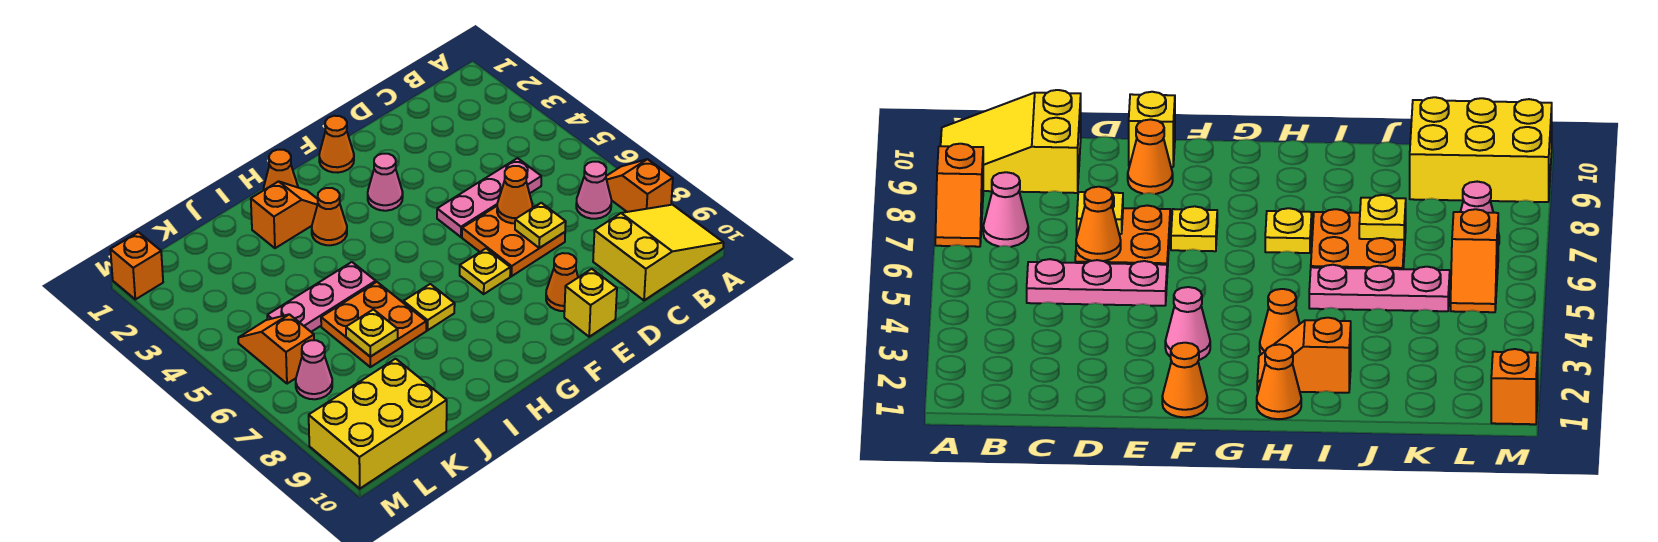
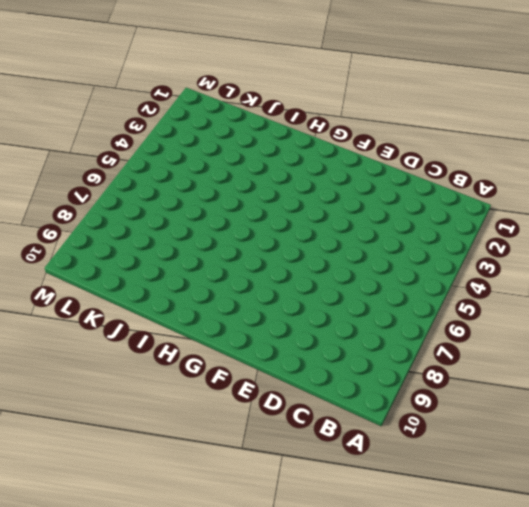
none -> orange 1x2 slope [606,159,673,212]
none -> yellow 2x3 slope [593,205,724,300]
none -> pink 1x1 cone [576,162,611,219]

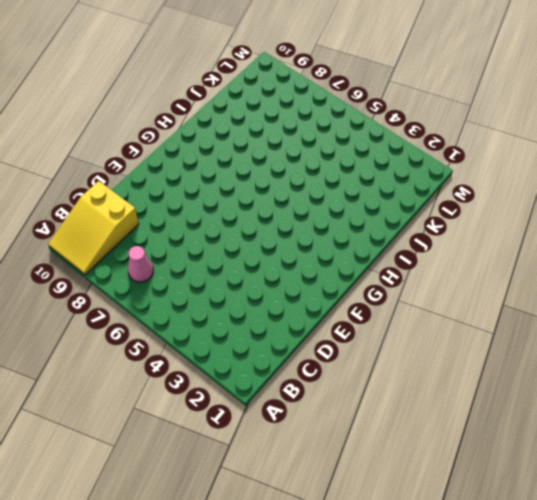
none -> orange 1x2 slope [606,159,673,212]
none -> pink 1x3 plate [437,158,541,237]
none -> orange 2x2 plate [462,206,565,276]

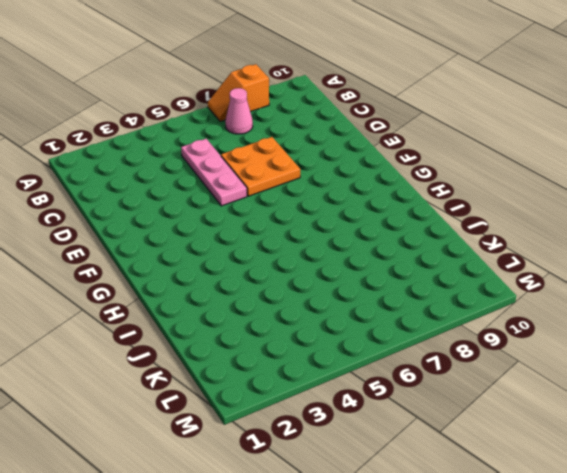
none -> yellow 2x3 slope [593,205,724,300]
none -> orange 1x1 cone [546,253,578,311]
none -> yellow 1x1 brick [564,269,617,337]

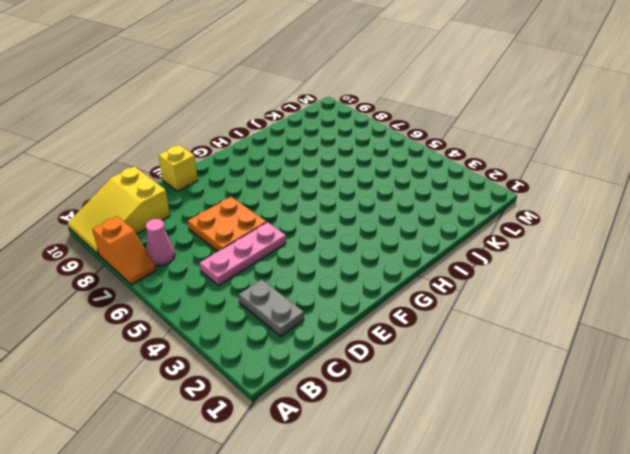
grey 1x2 plate [239,279,304,336] -> none
none -> orange 1x1 cone [546,253,578,311]
none -> orange 1x1 cone [319,116,354,173]
none -> pink 1x1 cone [368,154,403,211]

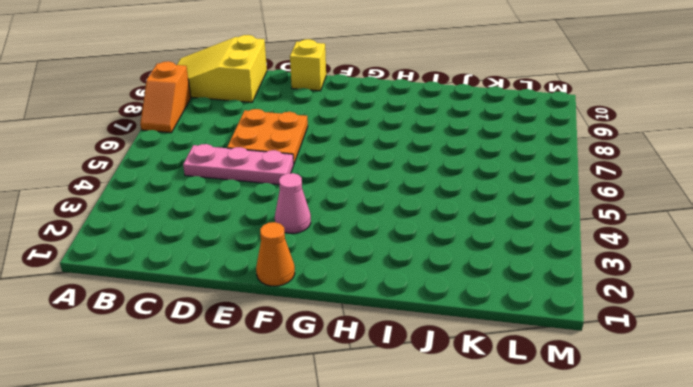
none -> pink 1x1 cone [576,162,611,219]
none -> orange 1x1 cone [546,253,578,311]
none -> yellow 1x1 plate [460,249,510,294]

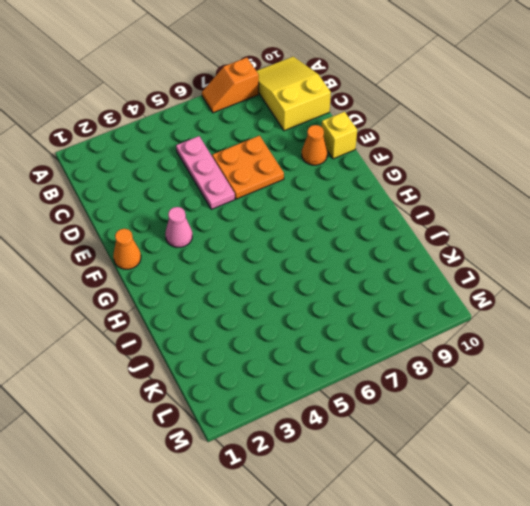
none -> pink 1x1 cone [576,162,611,219]
none -> yellow 1x1 plate [460,249,510,294]
none -> orange 1x1 cone [264,150,298,190]

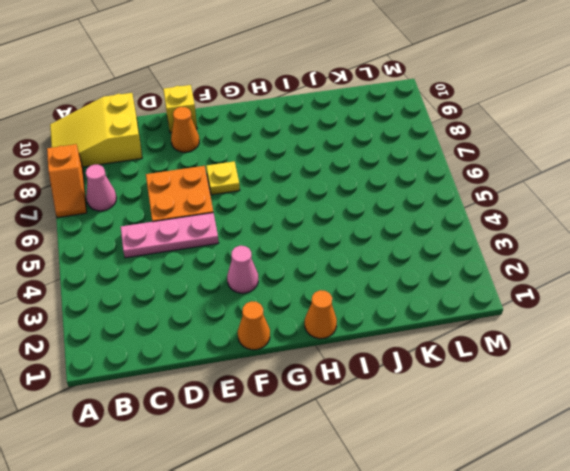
none -> orange 1x2 slope [251,181,318,248]
none -> orange 1x1 cone [312,188,347,245]
none -> yellow 1x1 plate [403,284,455,330]

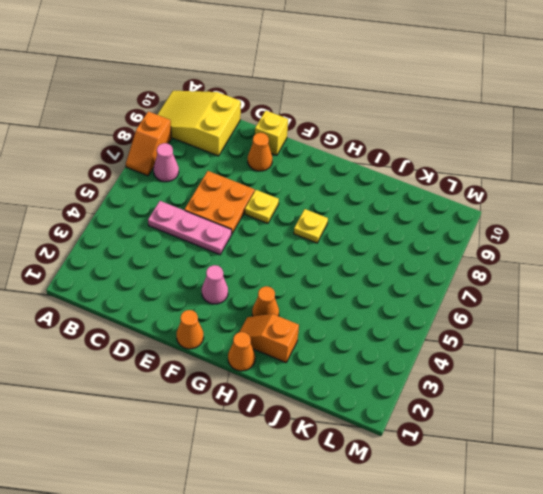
none -> pink 1x3 plate [267,262,376,332]
none -> orange 2x2 plate [321,282,426,367]
none -> yellow 2x3 brick [309,359,447,489]

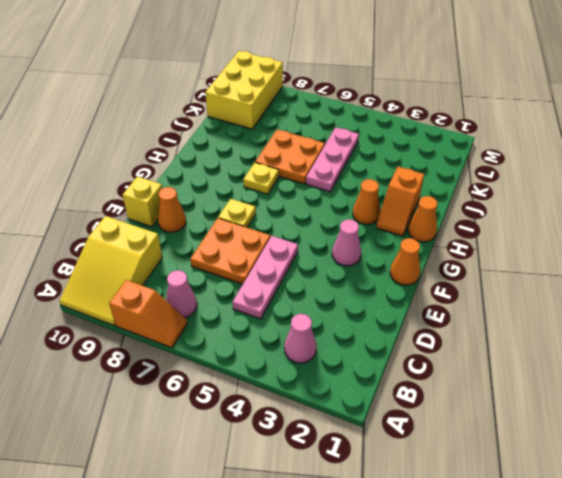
pink 1x1 cone [284,314,317,363] -> pink 1x1 cone moved to [296,340,332,399]
none -> orange 1x2 slope [238,314,314,384]
none -> orange 1x1 brick [110,232,163,299]
none -> orange 1x1 cone [497,166,532,223]

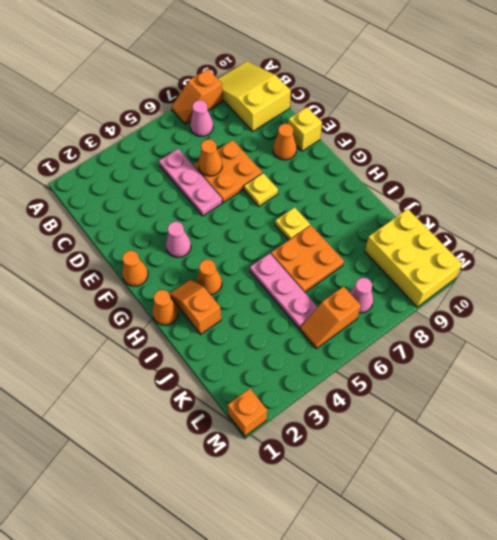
none -> yellow 1x1 plate [515,203,566,248]
none -> yellow 1x1 plate [346,309,398,357]

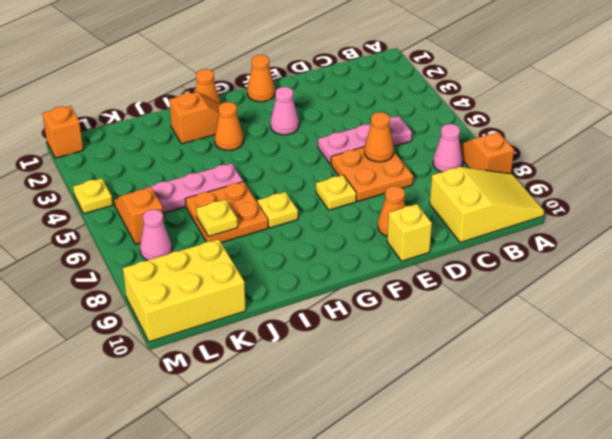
yellow 1x1 plate [73,178,113,214] -> yellow 1x1 plate moved to [515,203,566,248]

